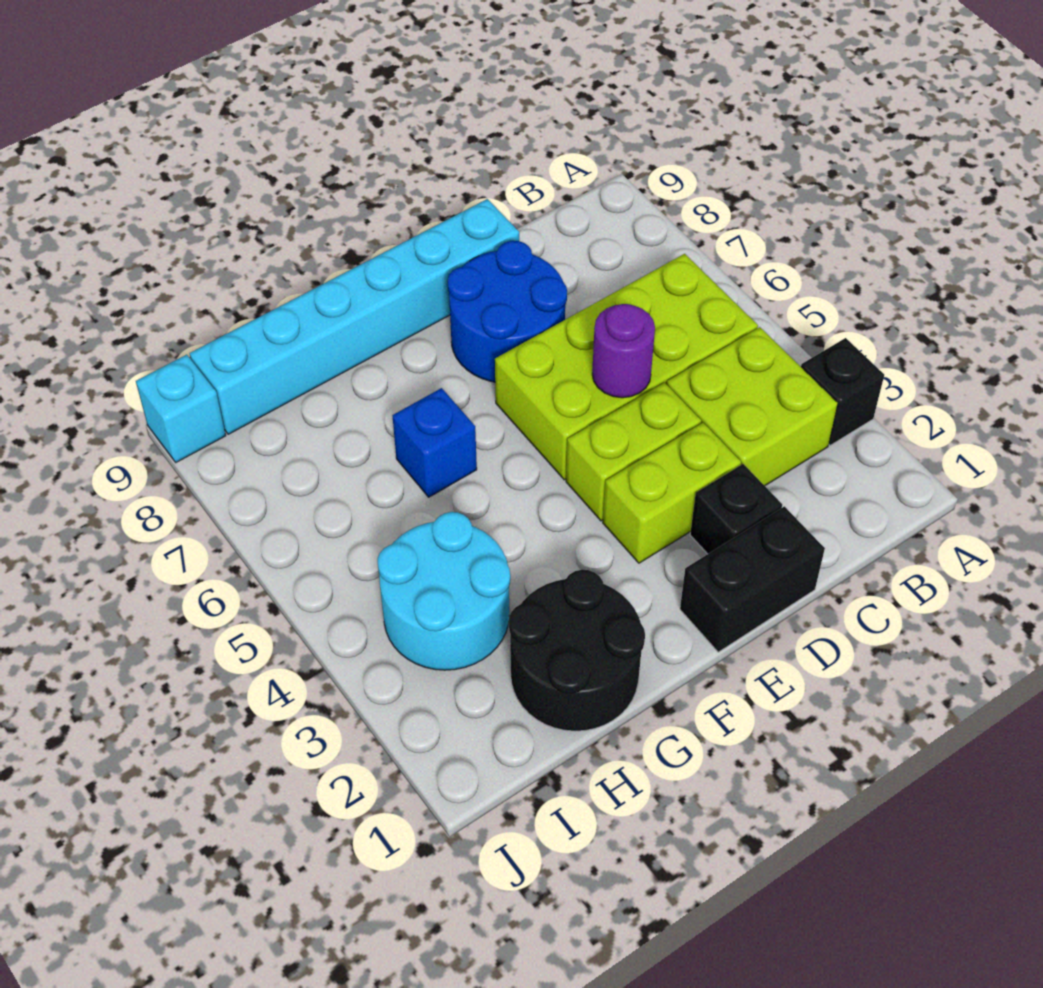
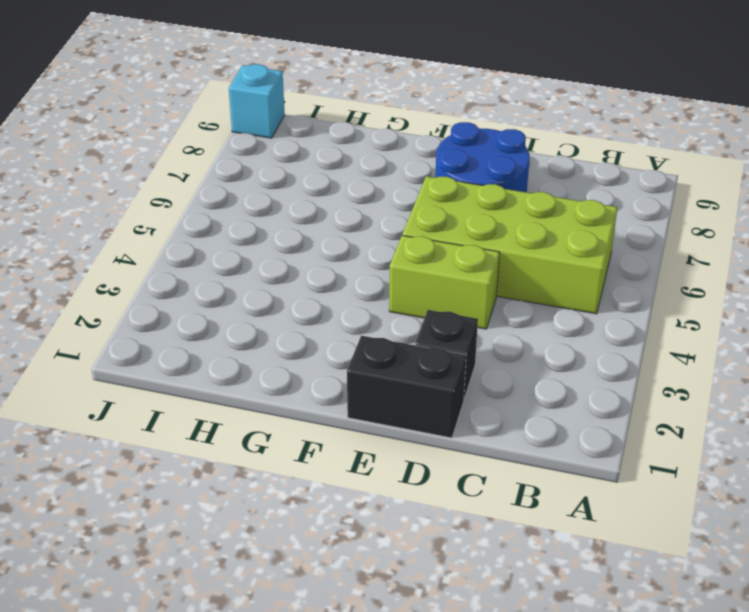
none -> black 1x1 brick [801,338,884,445]
none -> lime 2x2 brick [667,327,838,486]
none -> lime 1x2 brick [603,423,741,563]

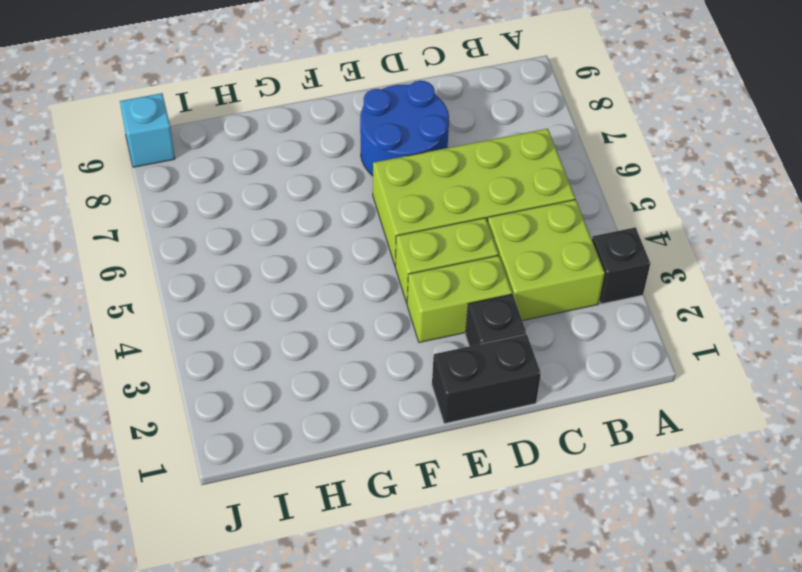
none -> cyan 1x6 brick [190,199,519,434]
none -> black 2x2 round brick [509,570,645,731]
none -> blue 1x1 brick [392,388,477,497]

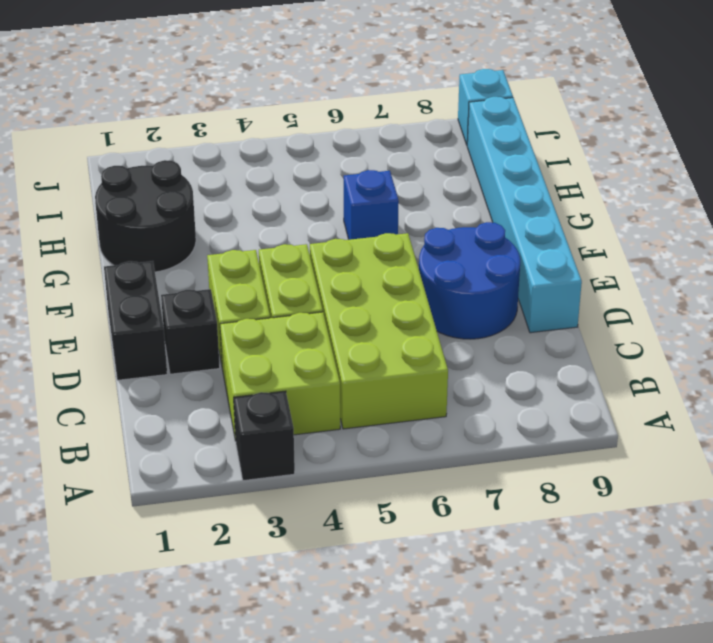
none -> cyan 2x2 round brick [378,512,510,670]
none -> purple 1x1 round brick [592,304,655,398]

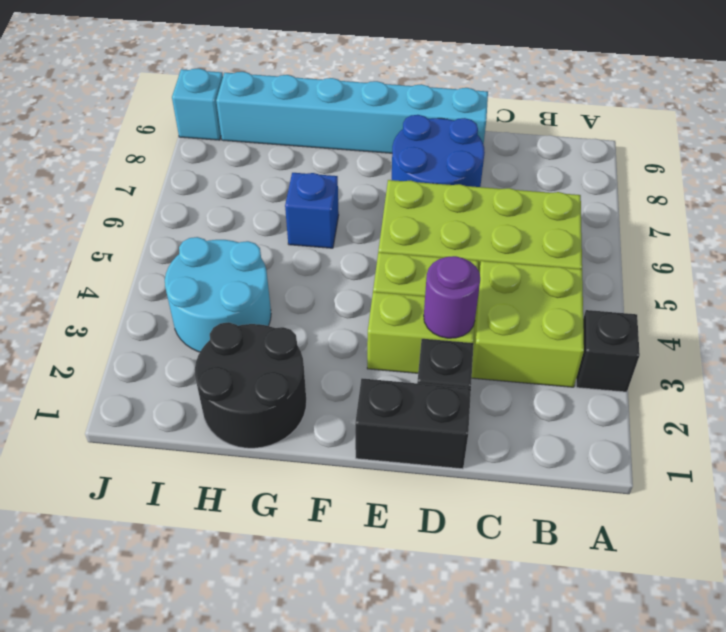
purple 1x1 round brick [424,256,480,338] -> purple 1x1 round brick moved to [592,304,655,398]

